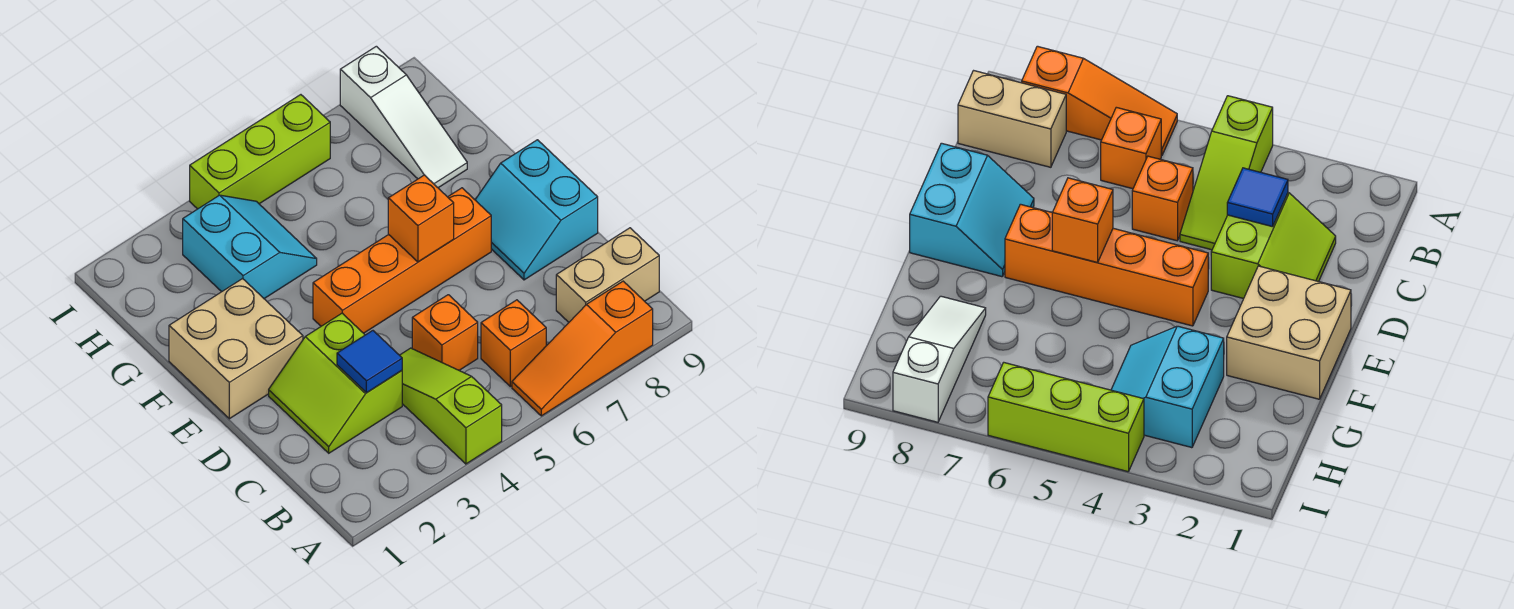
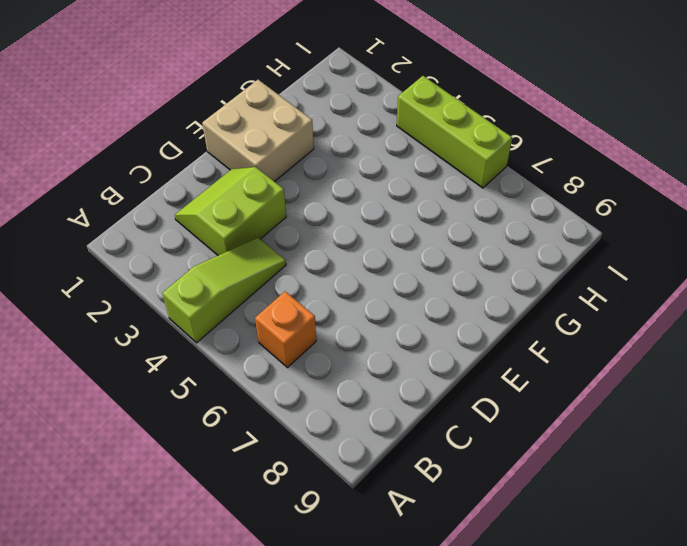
none -> orange 1x3 slope [512,281,653,416]
none -> tan 1x2 brick [556,228,659,322]
none -> orange 1x1 brick [412,295,478,370]

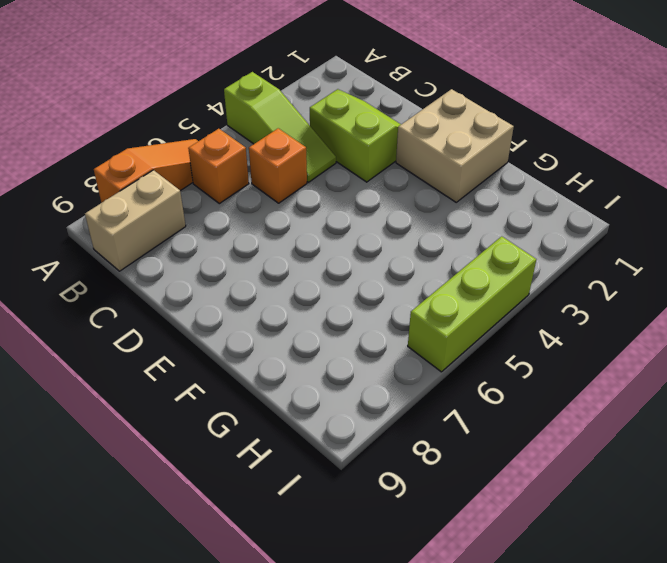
none -> cyan 2x2 slope [475,140,598,280]
none -> orange 1x4 brick [313,188,491,333]
none -> cyan 2x2 slope [183,195,317,299]

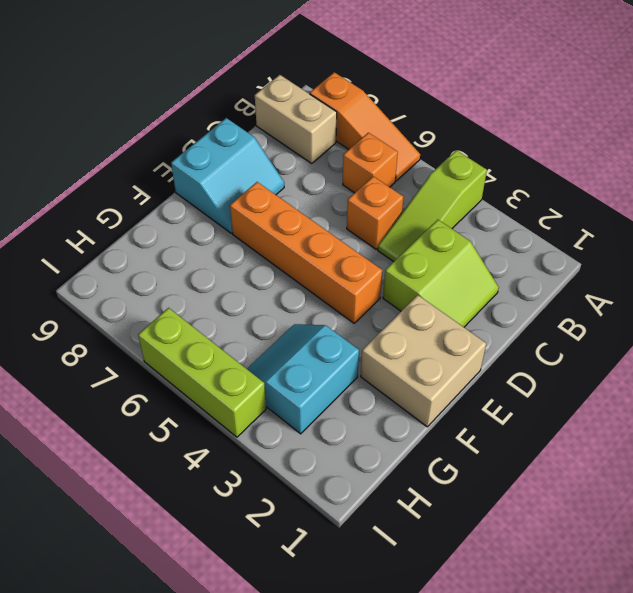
none -> white 1x3 slope [340,46,467,188]
none -> blue 1x1 tile [337,331,402,393]
none -> orange 1x1 brick [388,175,454,262]

